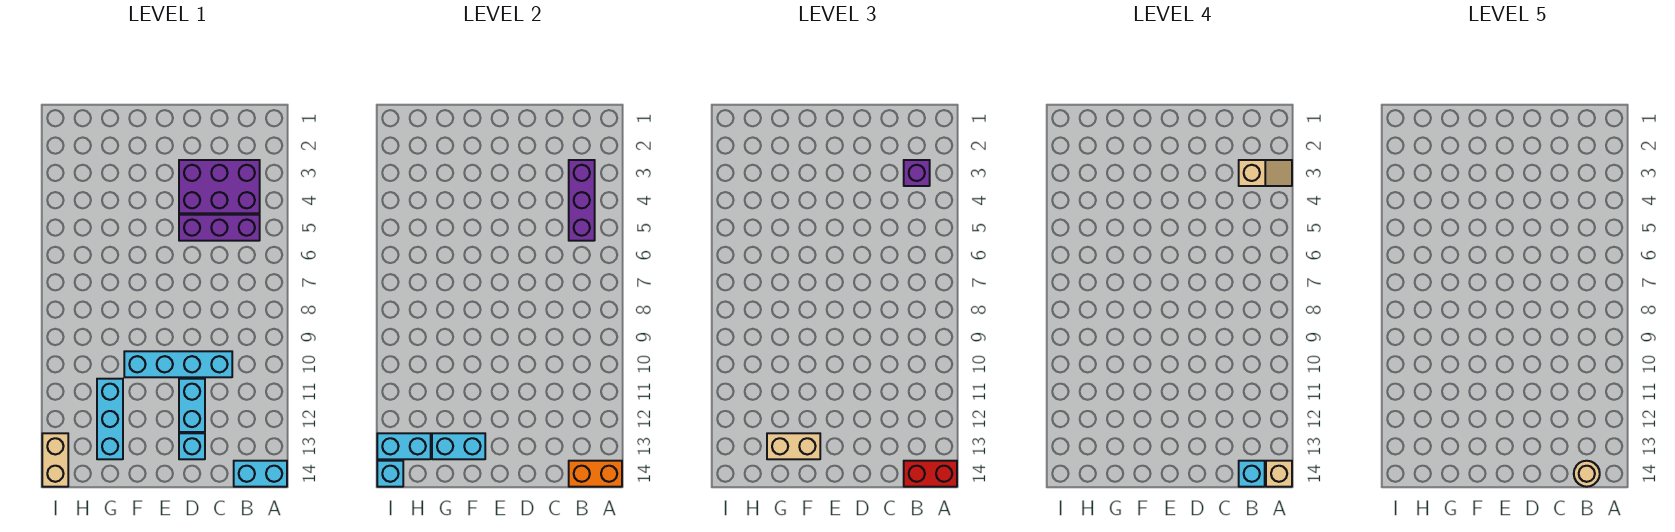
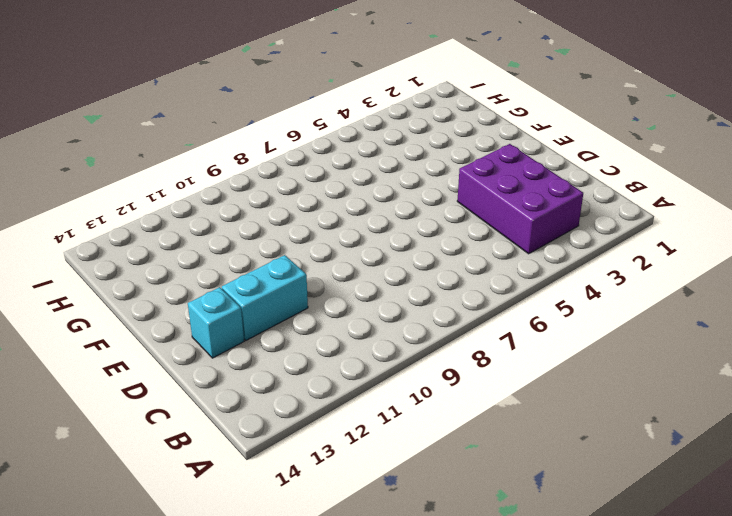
none -> cyan 1x2 brick [234,461,287,487]
none -> purple 1x3 brick [179,215,260,241]
none -> cyan 1x4 brick [124,351,232,377]

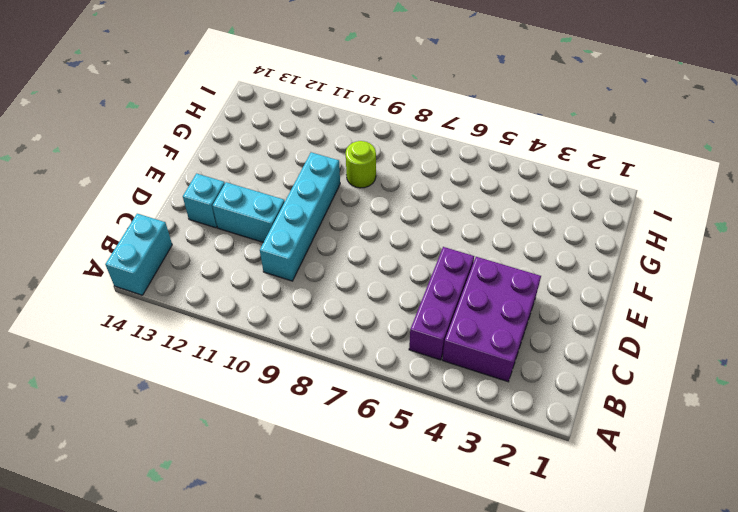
lime 1x1 round brick [346,141,376,188] -> none
none -> cyan 1x3 brick [97,379,123,459]
none -> tan 1x2 brick [42,433,68,487]
none -> orange 1x2 brick [569,461,622,487]

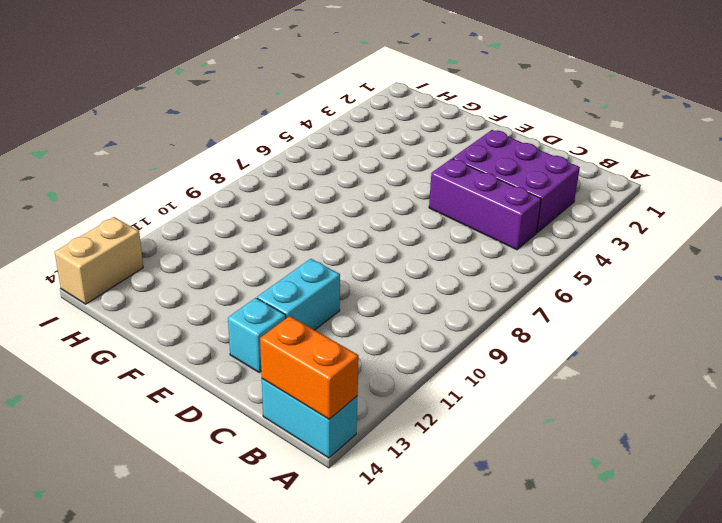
none -> cyan 1x4 brick [124,351,232,377]
none -> cyan 1x3 brick [97,379,123,459]
none -> purple 1x3 brick [569,160,595,241]

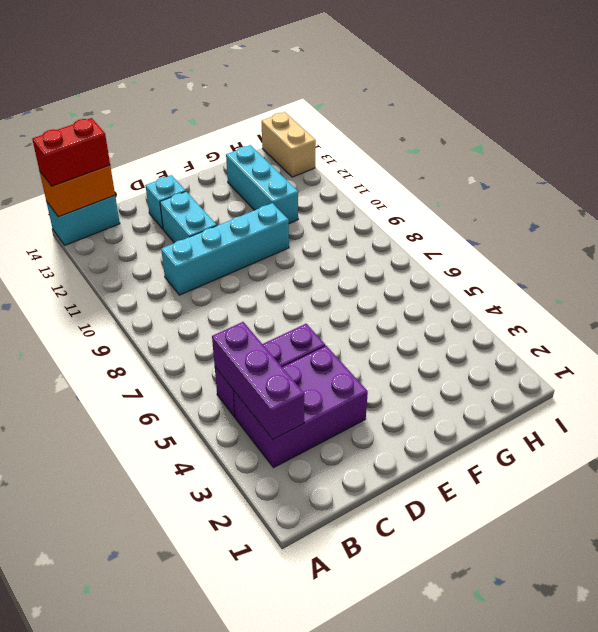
none -> cyan 1x2 brick [432,433,485,459]
none -> cyan 1x2 brick [377,433,431,459]
none -> cyan 1x1 brick [377,461,403,487]

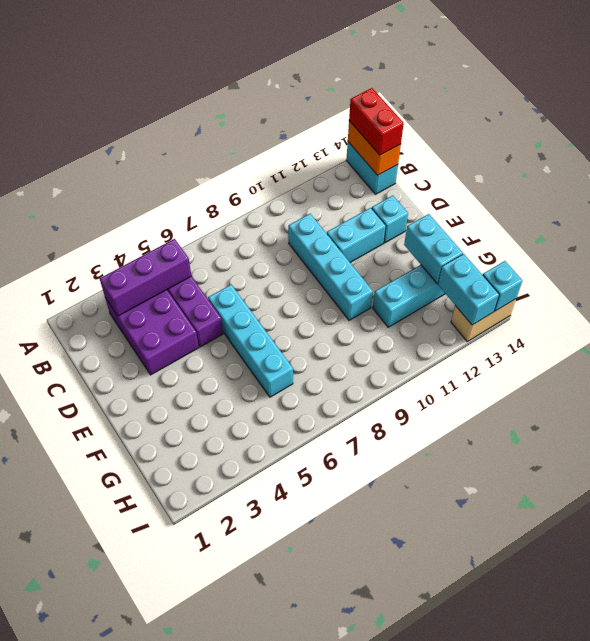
cyan 1x4 brick [208,285,293,397] -> none
none -> purple 1x1 brick [904,160,930,186]
none -> tan 1x2 brick [767,433,820,459]
none -> tan 1x2 slope [1239,160,1292,186]

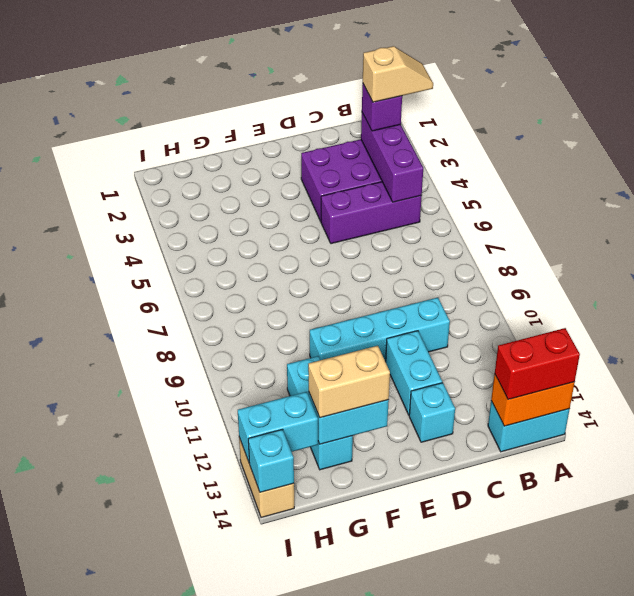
none -> tan 1x1 brick [1266,461,1292,487]
none -> cyan 1x1 brick [1239,461,1265,487]
none -> tan 1x1 round brick [1574,461,1600,487]

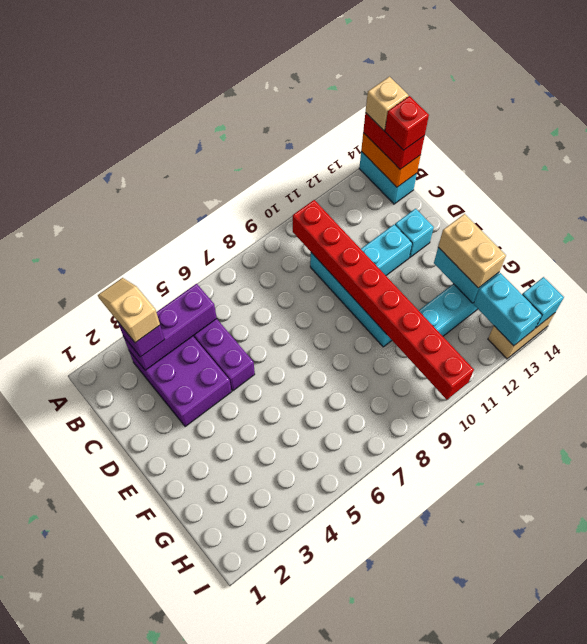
red 1x8 brick [293,200,474,400] -> none
red 1x1 brick [385,96,429,150] -> cyan 1x1 brick [1239,461,1265,487]
none -> tan 1x1 round brick [1574,461,1600,487]

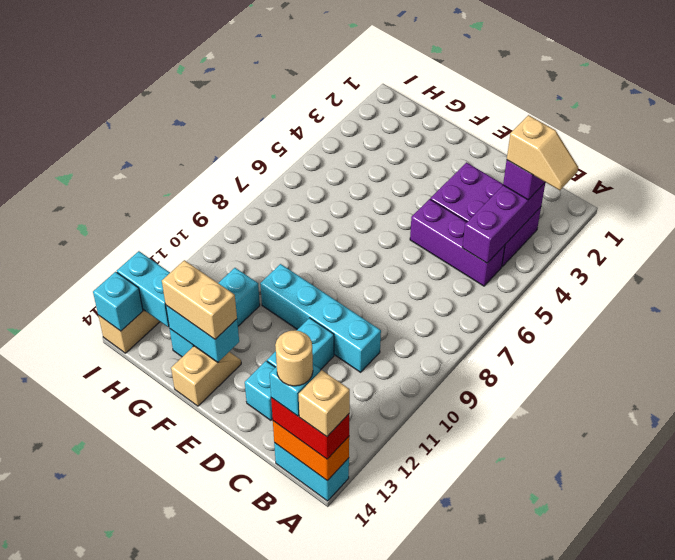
tan 1x2 slope [171,346,241,406] -> none

